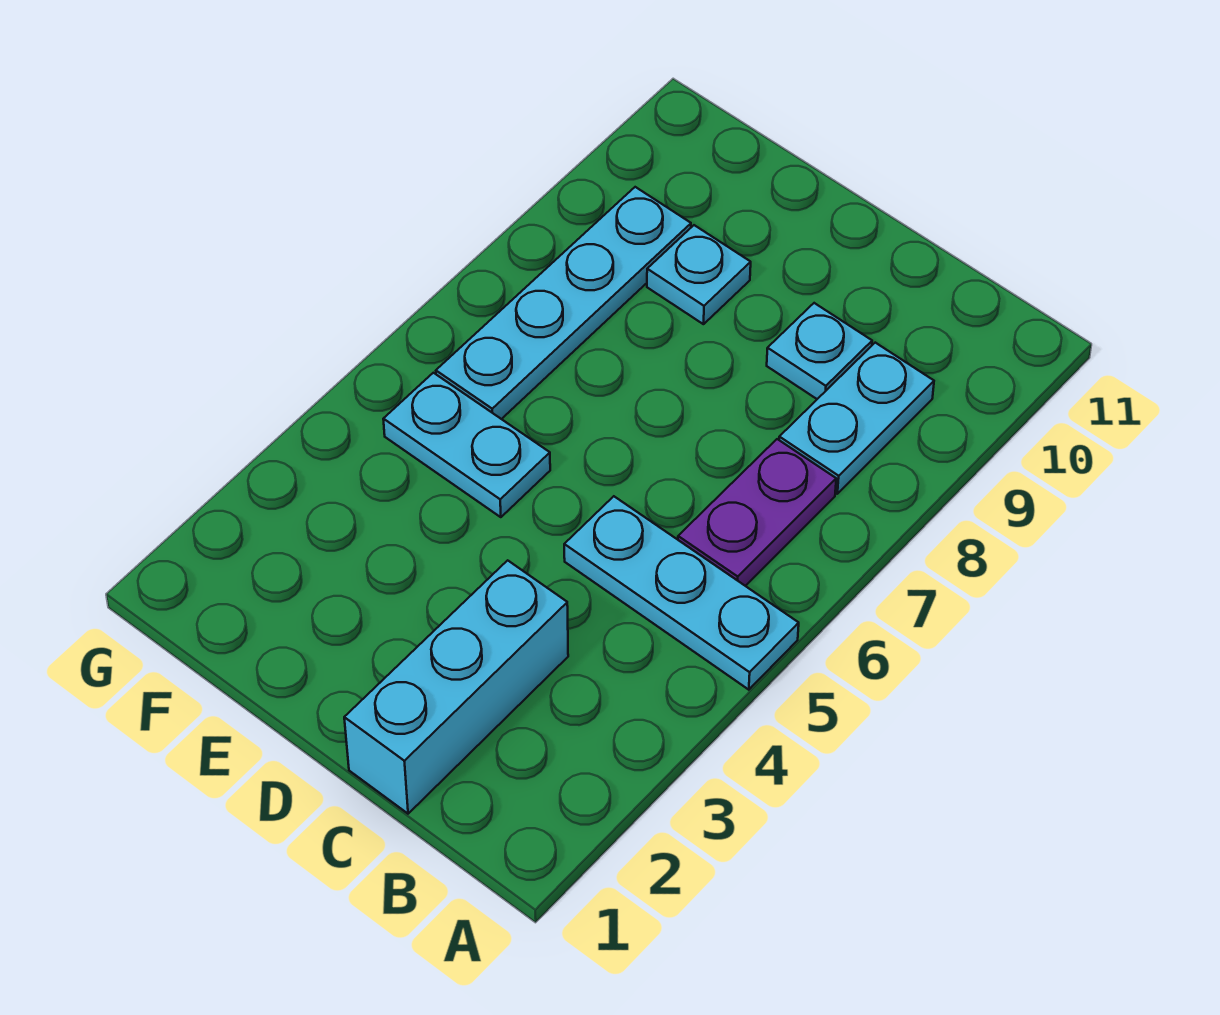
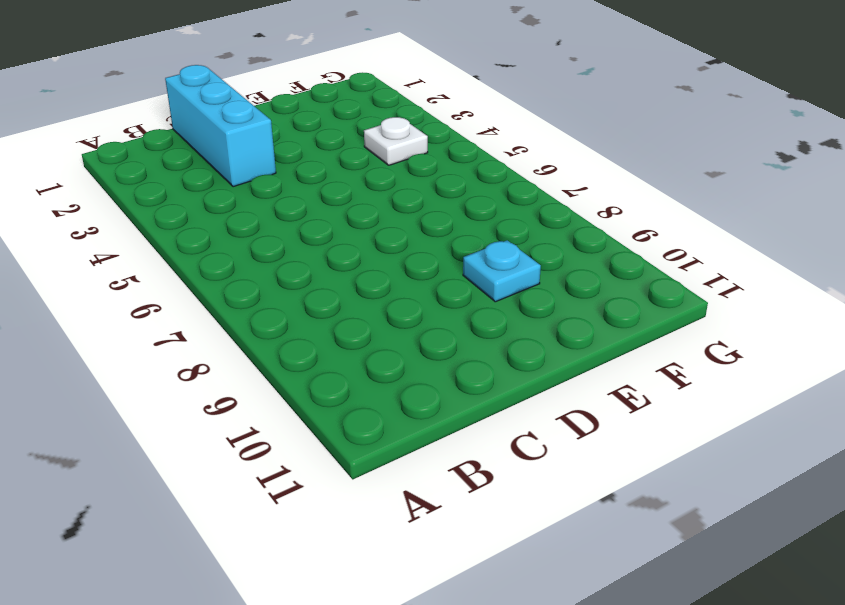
white 1x1 plate [364,117,428,165] -> none
none -> cyan 1x3 plate [564,496,799,690]
none -> purple 1x2 plate [678,439,836,586]

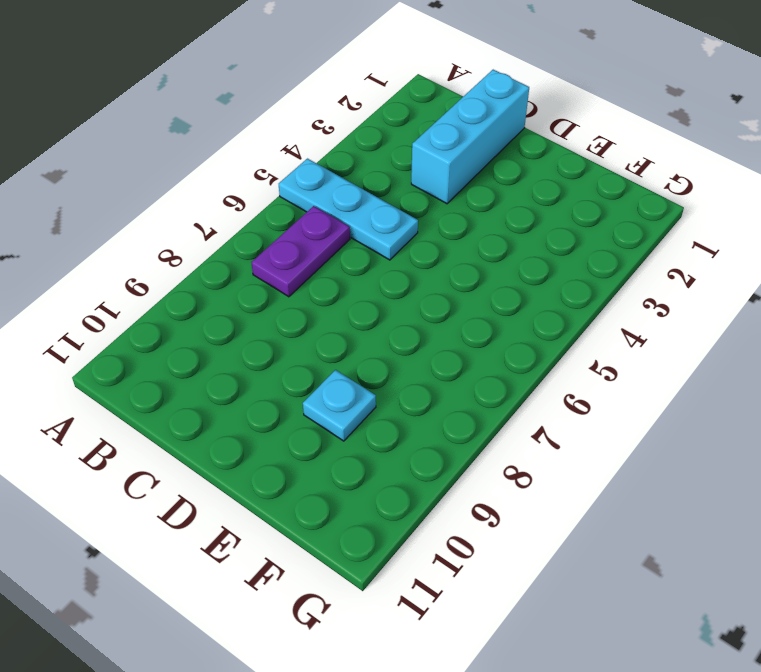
none -> cyan 1x2 plate [779,343,934,494]
none -> cyan 1x1 plate [767,303,872,399]

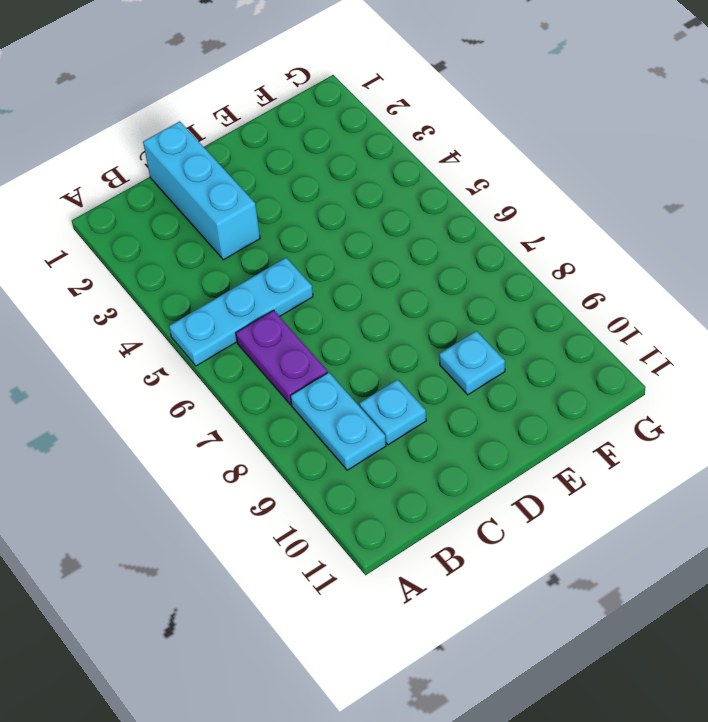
none -> cyan 1x2 plate [383,373,550,517]
none -> cyan 1x4 plate [436,187,691,419]

